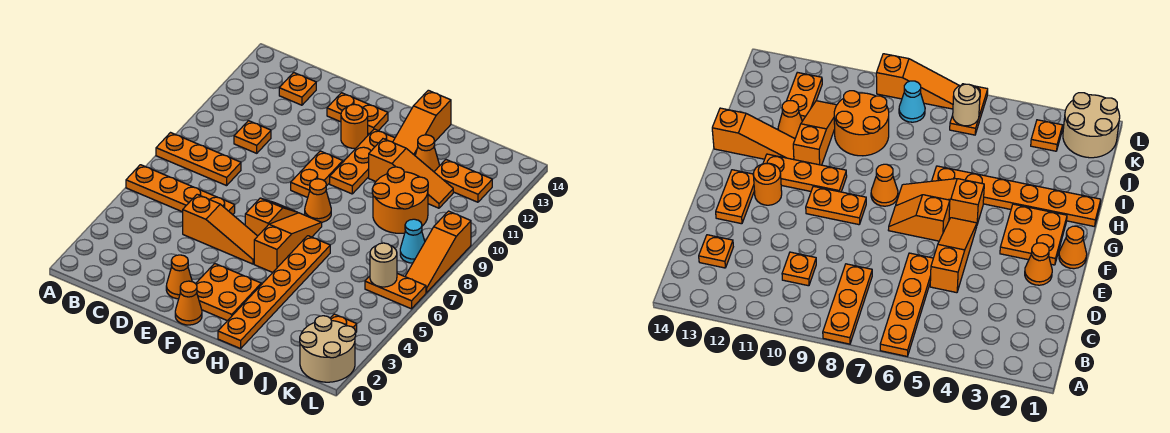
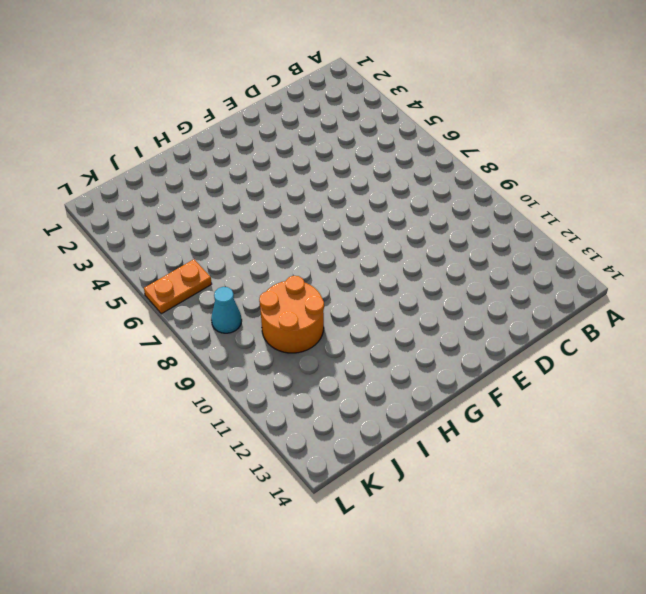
none -> orange 1x4 plate [126,165,235,215]
none -> orange 1x3 plate [156,133,241,186]
none -> orange 1x1 plate [234,121,271,153]

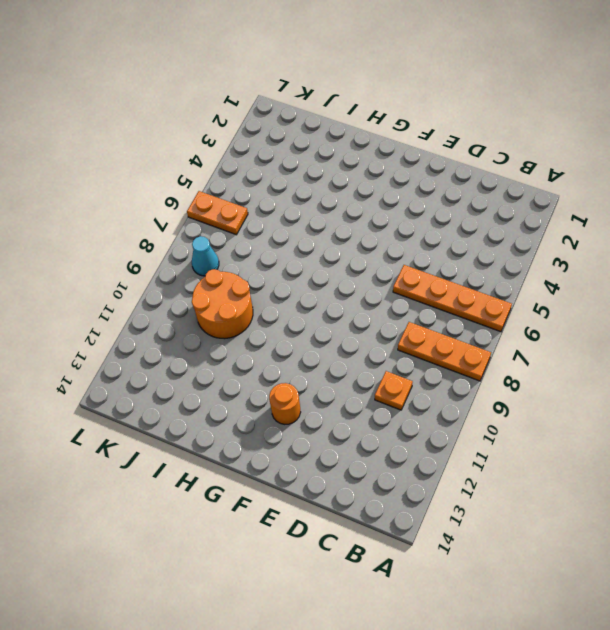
none -> orange 1x1 plate [279,72,316,105]
none -> orange 1x3 slope [183,194,257,264]
none -> orange 1x1 cone [166,255,192,299]

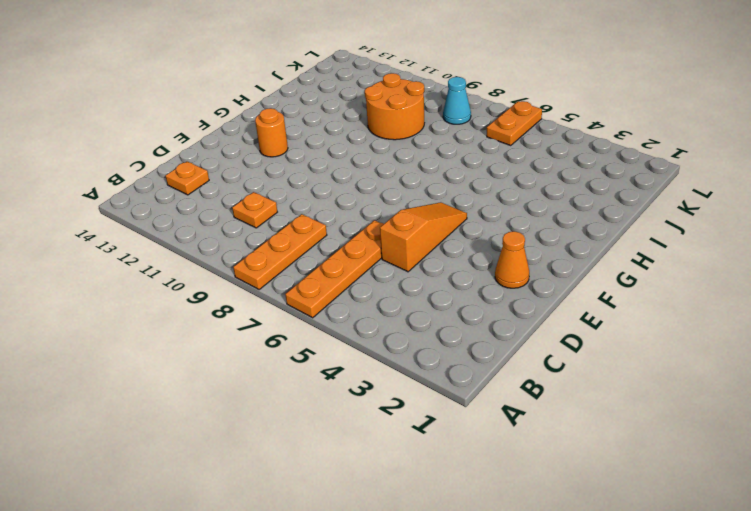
none -> orange 1x2 plate [327,93,388,134]
none -> orange 1x1 cone [175,281,202,325]
none -> orange 2x2 plate [196,263,261,321]

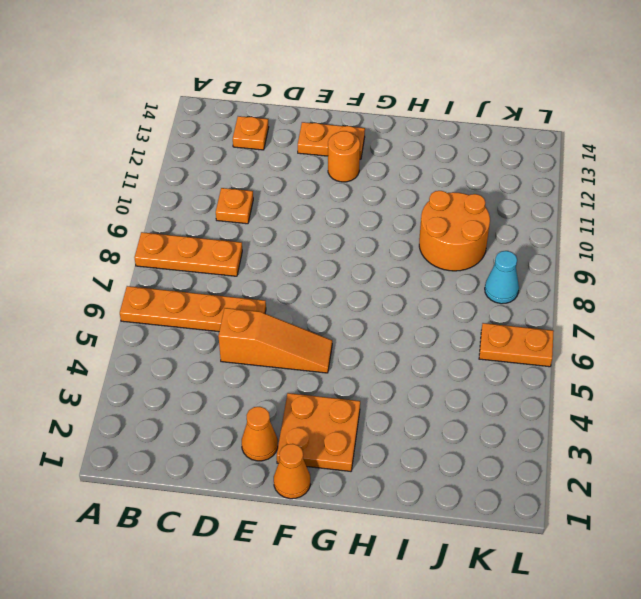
none -> orange 1x2 slope [245,198,298,236]
none -> orange 1x2 plate [291,151,343,198]
none -> orange 1x3 slope [254,213,322,272]

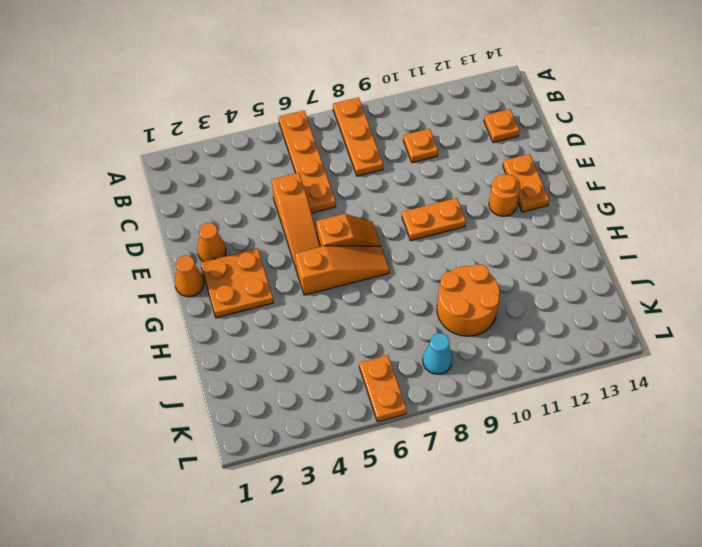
none -> orange 1x1 cone [305,179,331,222]
none -> orange 1x3 plate [330,129,395,194]
none -> orange 1x6 plate [218,236,330,349]

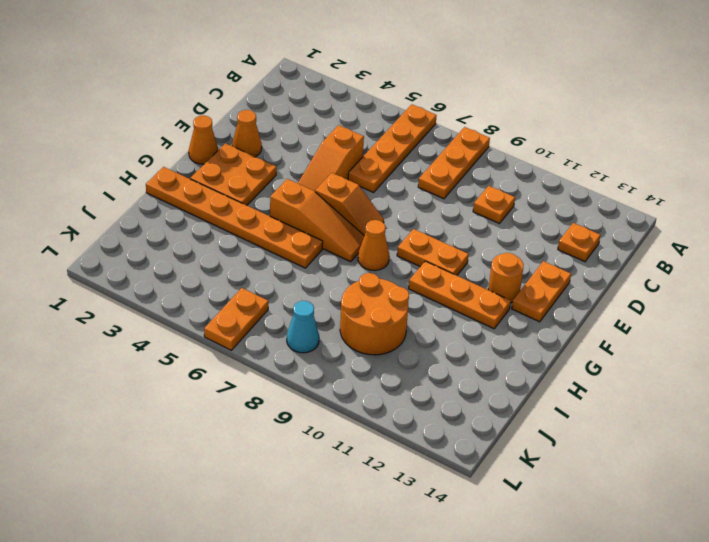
none -> orange 1x3 slope [369,139,453,208]
none -> orange 1x3 slope [393,90,451,155]
none -> orange 1x1 cone [415,135,439,172]

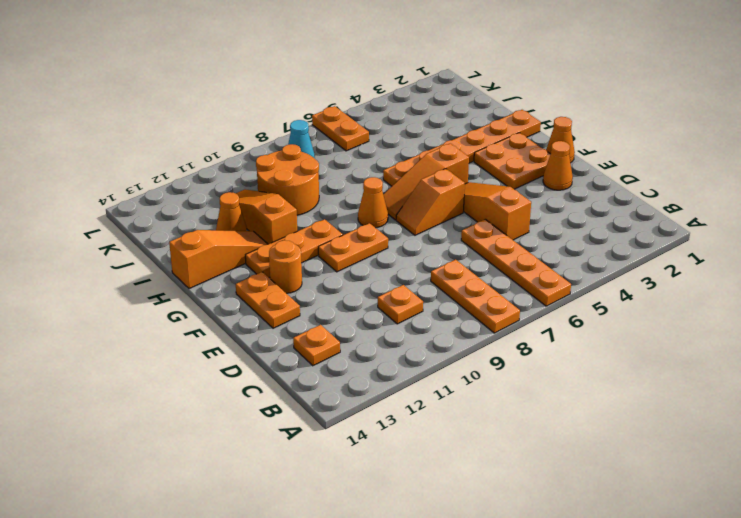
none -> orange 1x2 plate [434,160,492,202]
none -> tan 2x2 round brick [300,316,356,382]
none -> orange 1x1 plate [330,314,357,332]

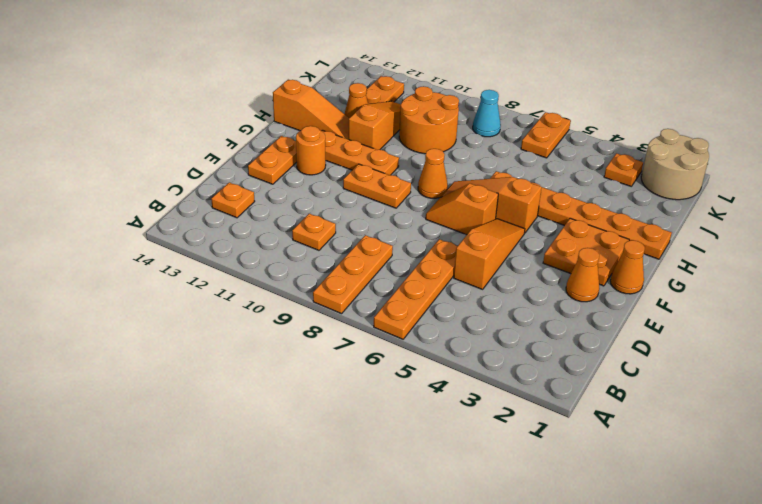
none -> orange 1x3 slope [405,211,471,293]
none -> tan 1x1 round brick [370,243,397,287]

